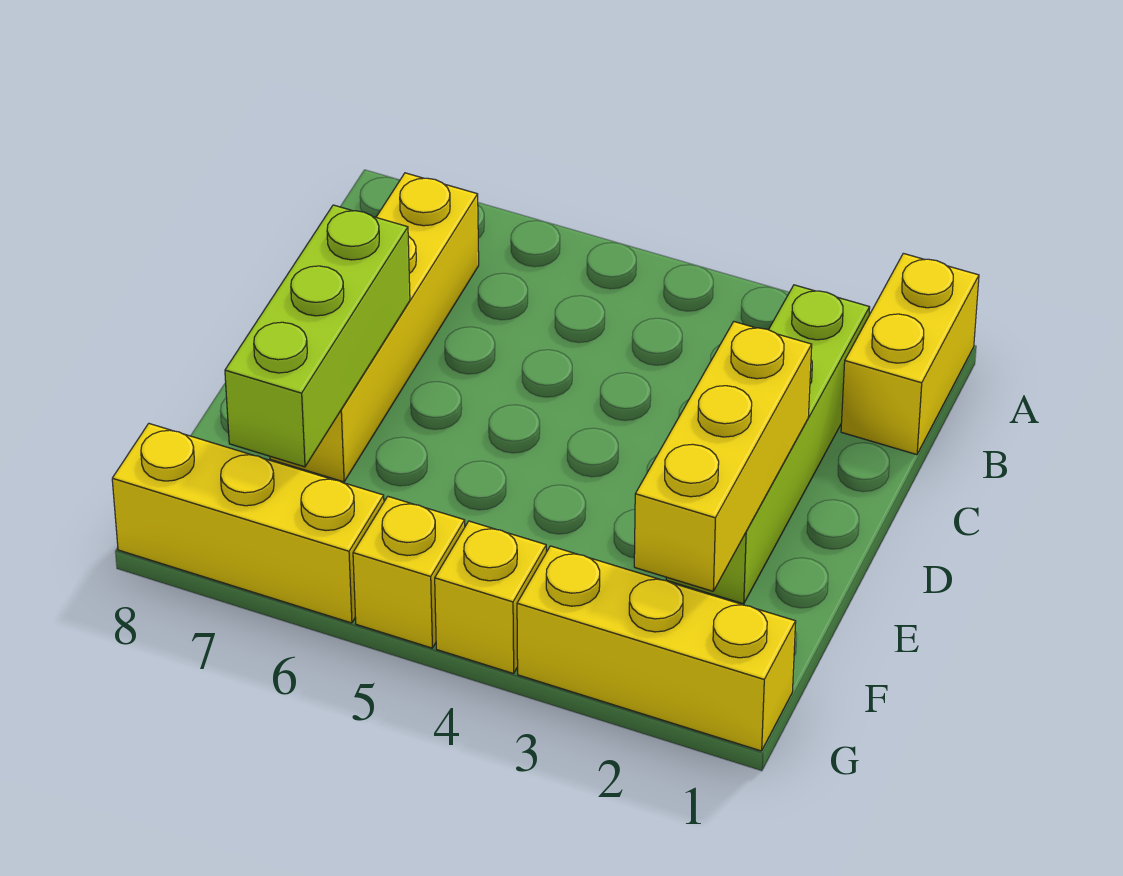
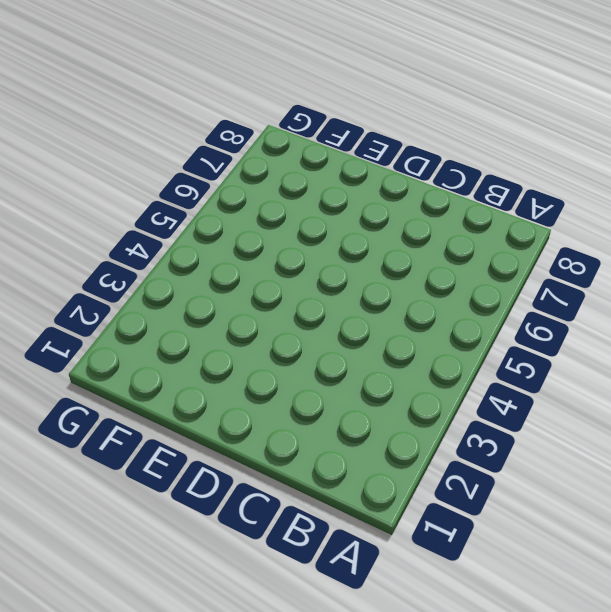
none -> yellow 1x2 brick [841,253,979,455]
none -> lime 1x4 brick [666,285,870,604]

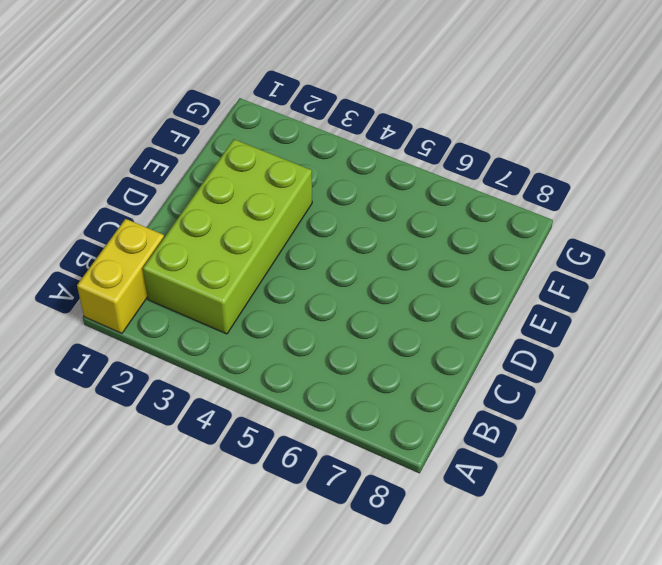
lime 2x4 brick [143,139,312,334] -> lime 1x4 brick [666,285,870,604]
none -> yellow 1x4 brick [270,173,479,482]
none -> yellow 1x3 brick [517,546,796,751]

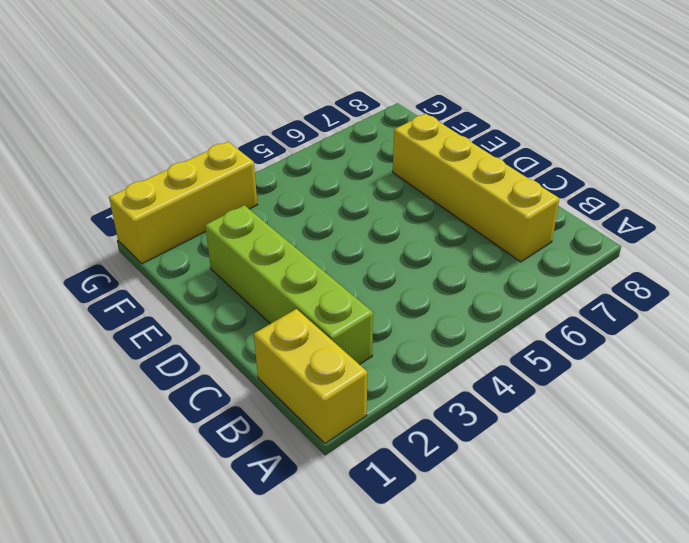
none -> yellow 1x1 brick [435,521,546,674]
none -> yellow 1x1 brick [353,497,465,648]

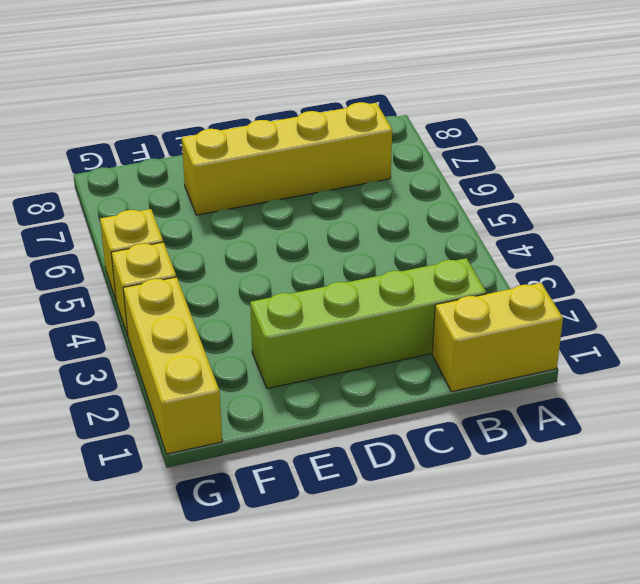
none -> yellow 1x3 brick [112,424,384,623]
none -> yellow 1x3 brick [634,322,812,591]

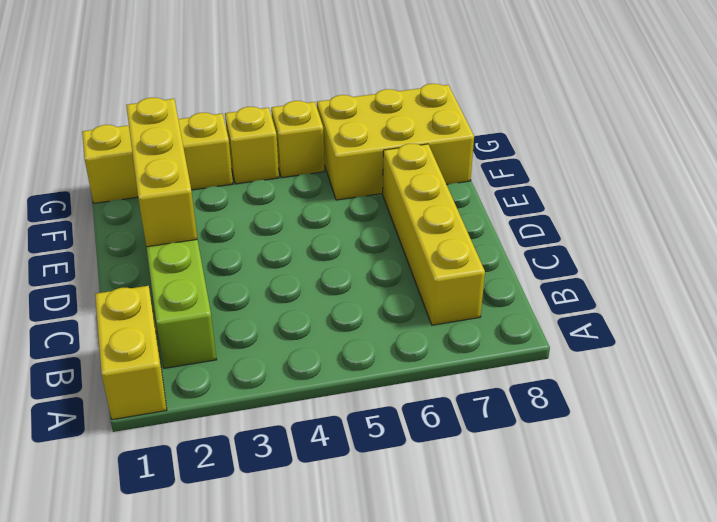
yellow 2x3 brick [317,84,474,200] -> yellow 1x3 brick [112,424,384,623]
none -> lime 1x3 brick [225,205,410,467]

